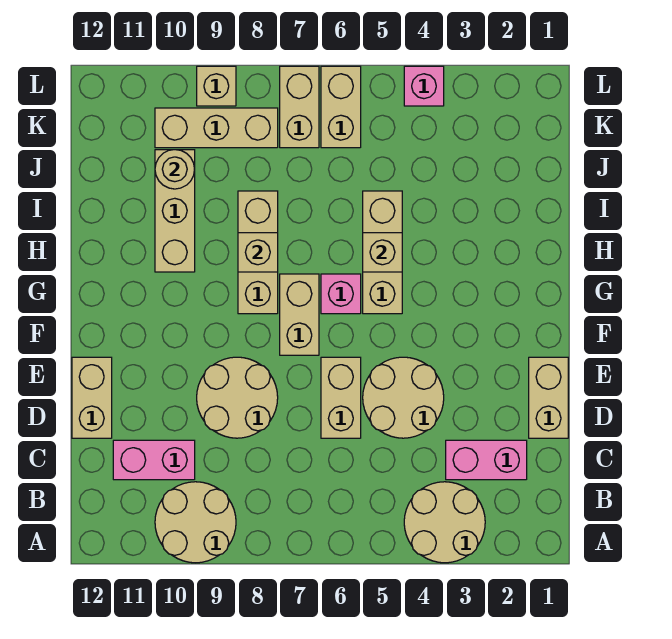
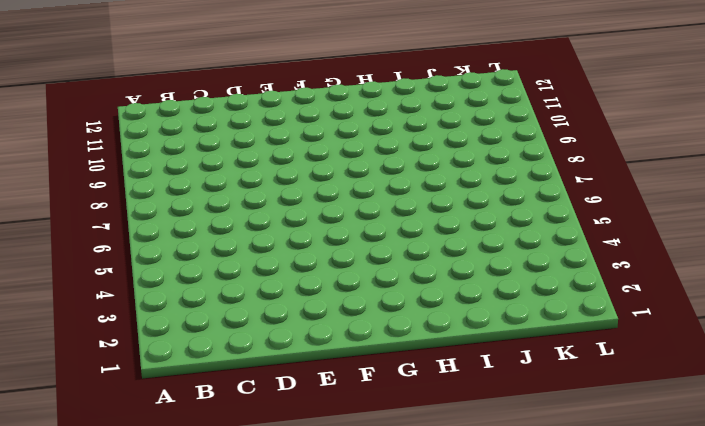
none -> tan 2x2 round brick [404,482,485,563]
none -> tan 2x2 round brick [155,482,236,563]
none -> pink 1x2 brick [446,440,527,480]

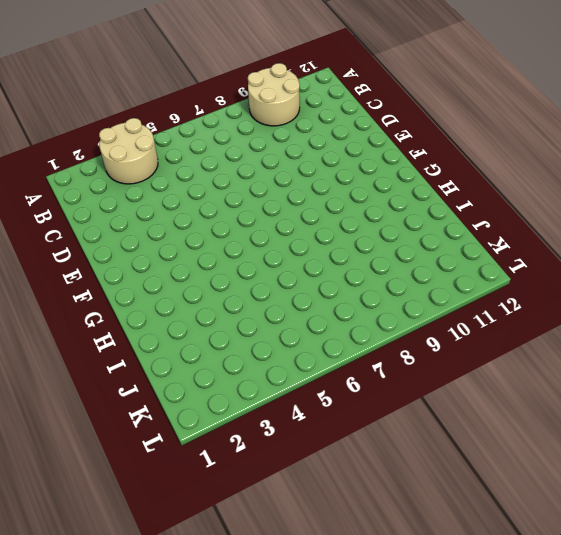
none -> pink 1x2 brick [446,440,527,480]
none -> pink 1x2 brick [113,440,195,480]
none -> tan 1x2 brick [529,357,568,438]

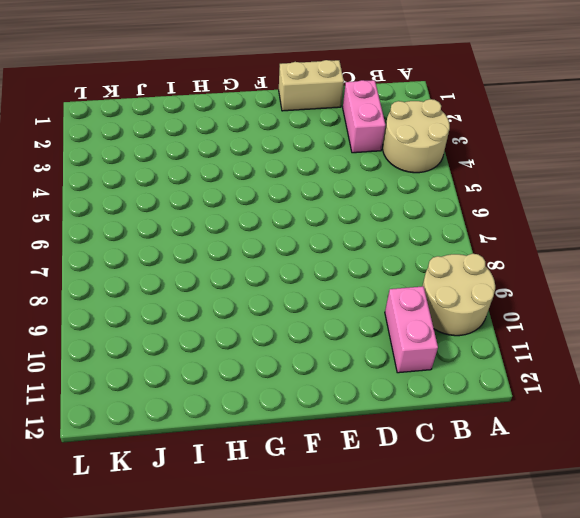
none -> tan 2x2 round brick [363,357,444,438]
none -> tan 1x2 brick [321,357,361,438]
none -> tan 2x2 round brick [197,357,278,438]

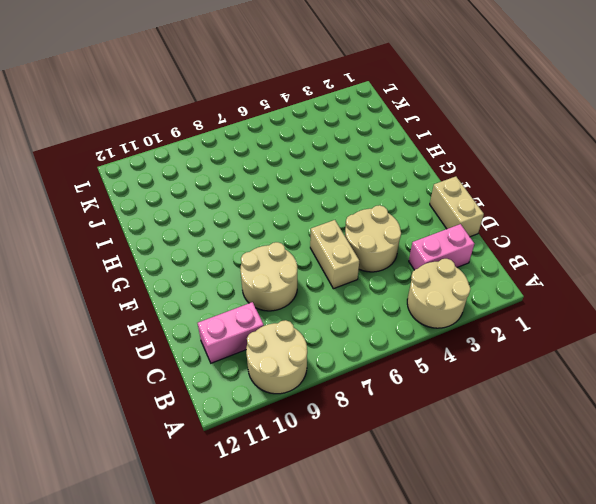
none -> tan 1x2 brick [72,357,112,438]
none -> tan 1x2 brick [280,274,319,355]
none -> tan 1x3 brick [363,191,402,314]

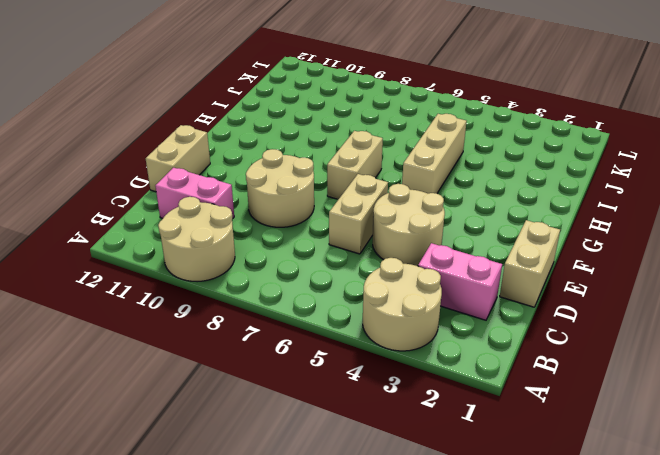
none -> pink 1x1 brick [321,274,361,314]
none -> tan 1x3 brick [238,191,278,314]
none -> tan 1x3 brick [155,150,195,272]

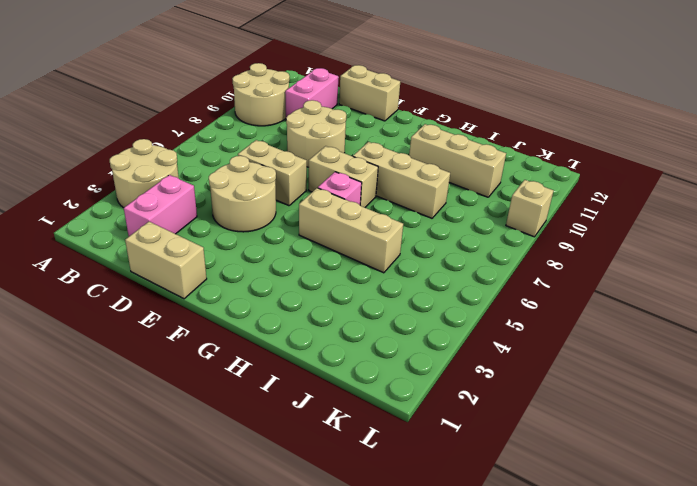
none -> tan 1x2 brick [321,66,361,148]
none -> tan 1x2 brick [280,66,319,148]
none -> tan 1x3 brick [155,108,278,148]

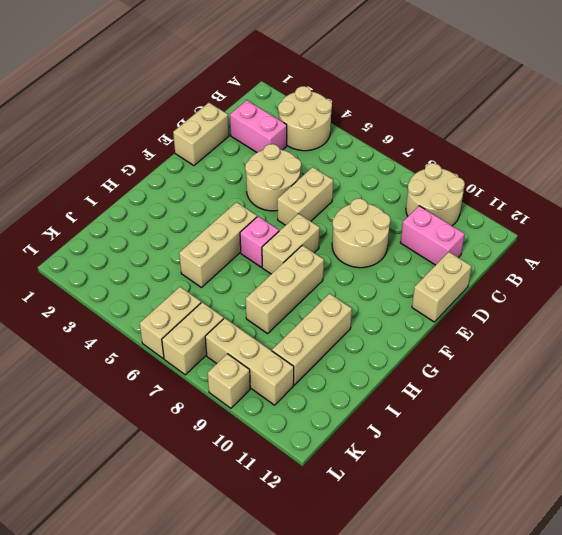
none -> pink 1x1 brick [404,66,444,106]
none -> tan 1x1 brick [363,233,402,272]
none -> tan 1x1 brick [238,233,278,272]

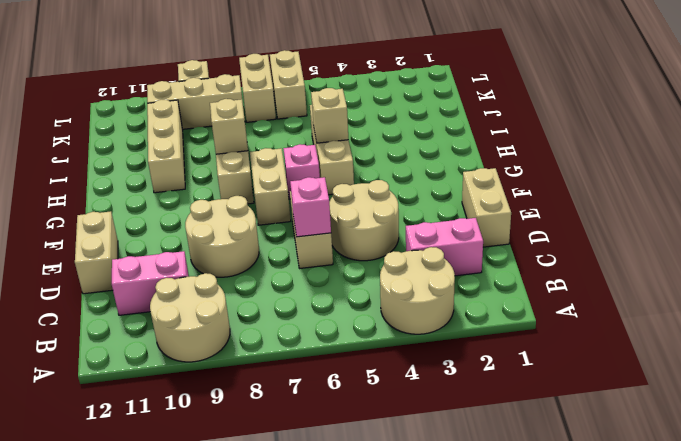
pink 1x1 brick [290,177,331,237] -> pink 1x1 brick moved to [404,66,444,106]
none -> tan 1x1 round brick [155,150,195,189]

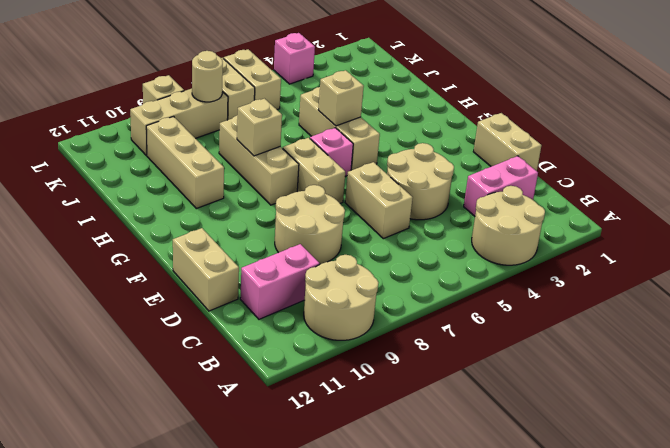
tan 1x1 round brick [192,51,223,102] -> tan 1x1 round brick moved to [155,150,195,189]

